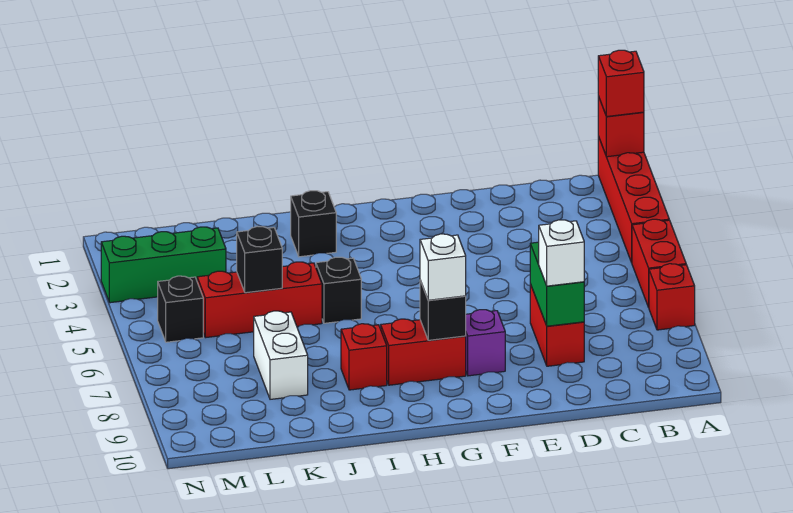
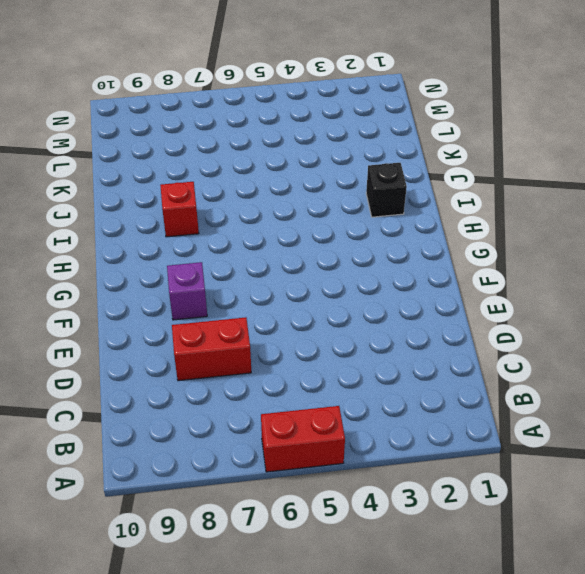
none -> red 1x4 brick [598,136,669,263]
none -> red 1x1 brick [649,264,695,330]
none -> red 1x2 brick [381,319,466,385]

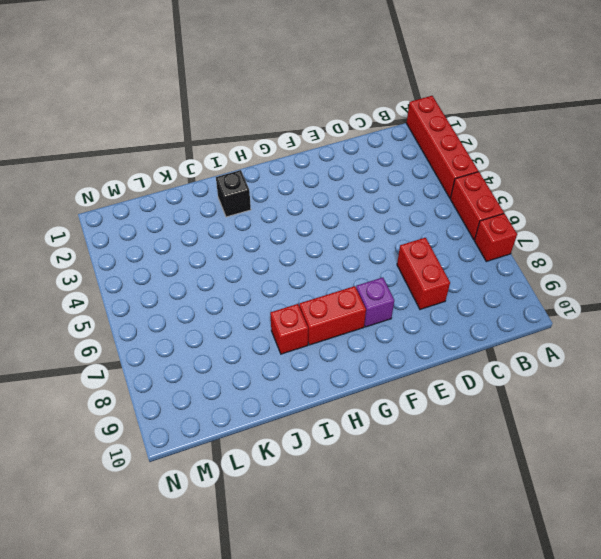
none -> black 1x1 brick [316,257,361,323]
none -> red 1x3 brick [197,262,322,338]
none -> white 1x2 brick [254,311,308,399]

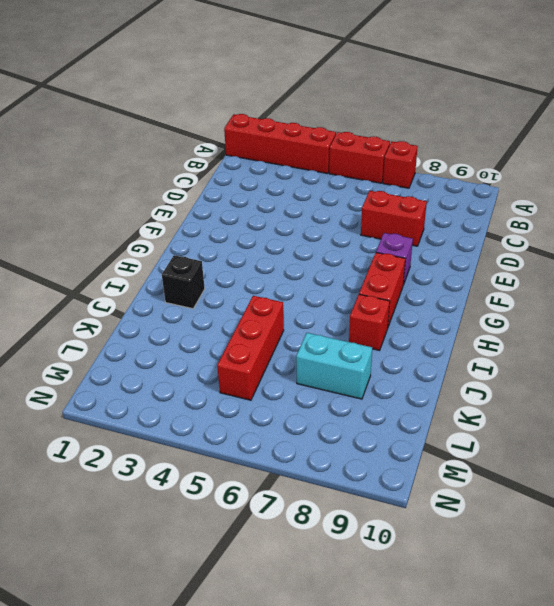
cyan 1x2 brick [296,333,372,399] -> white 1x2 brick [254,311,308,399]
none -> black 1x1 brick [316,257,361,323]
none -> green 1x3 brick [101,227,226,303]
none -> black 1x1 brick [158,276,203,342]

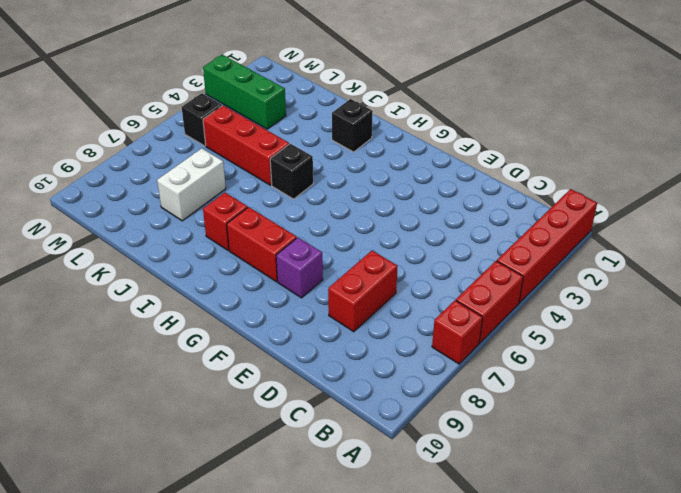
none -> red 1x1 brick [598,96,644,157]
none -> green 1x2 brick [530,242,584,326]
none -> black 1x1 brick [420,280,466,340]

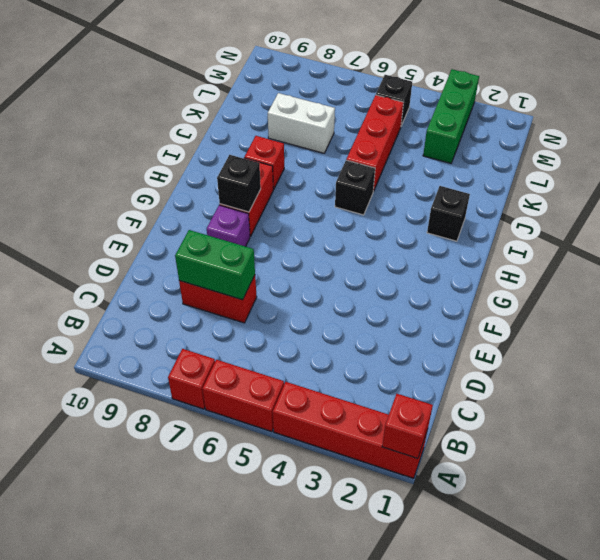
none -> black 1x1 brick [237,226,282,293]
none -> red 1x1 brick [598,50,644,117]
none -> white 1x1 brick [539,220,584,286]

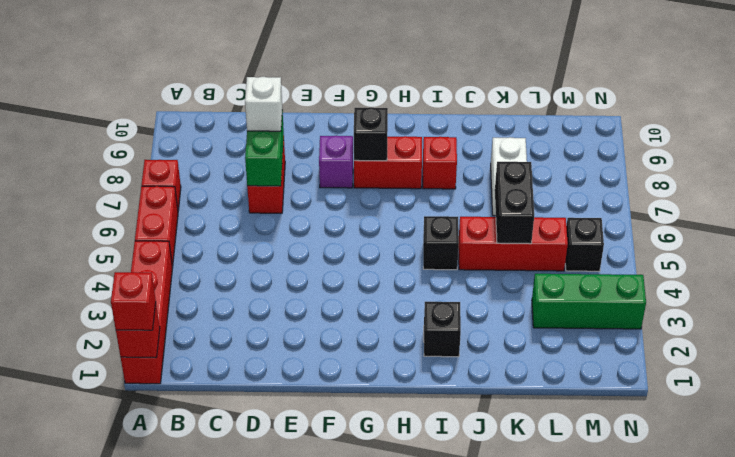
black 1x2 brick [495,162,534,244] -> black 1x1 brick [237,226,282,293]
none -> white 1x1 brick [420,234,466,300]

